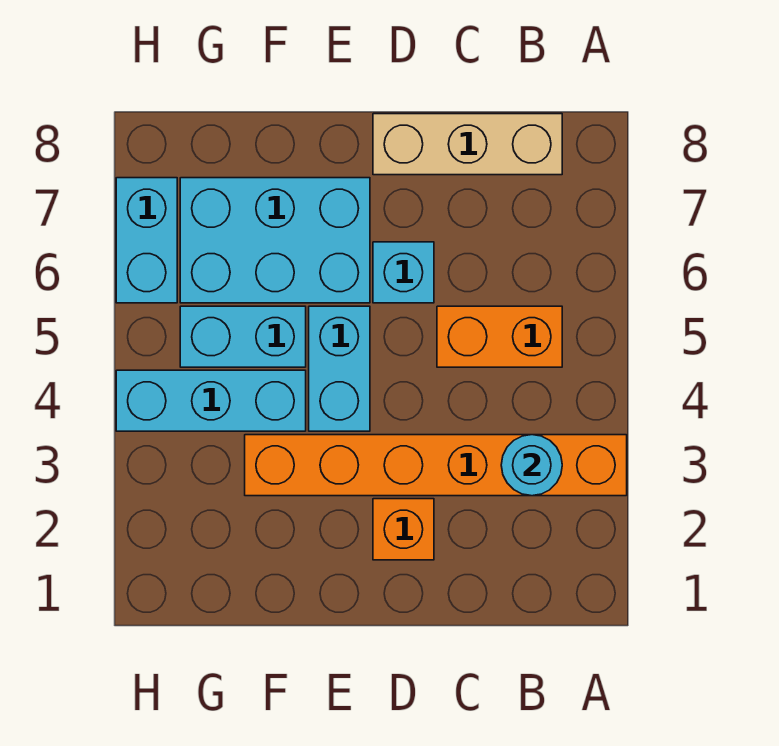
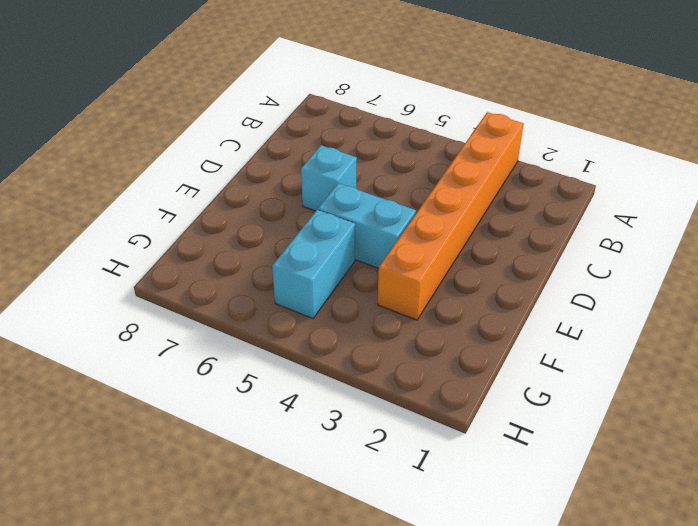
none -> orange 1x2 brick [437,306,562,367]
none -> tan 1x3 brick [373,114,562,175]

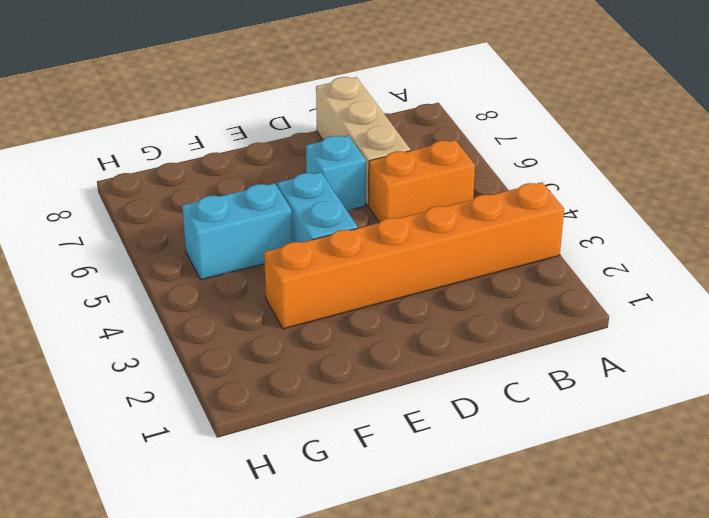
tan 1x3 brick [316,77,411,205] -> tan 1x3 brick turned to [373,114,562,175]
none -> orange 1x1 brick [373,499,434,560]
none -> cyan 2x3 brick [180,178,370,303]

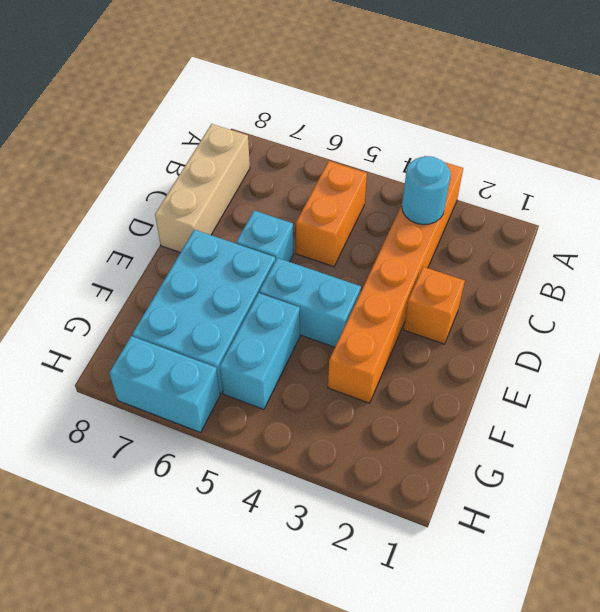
none -> cyan 1x3 brick [116,370,306,431]

